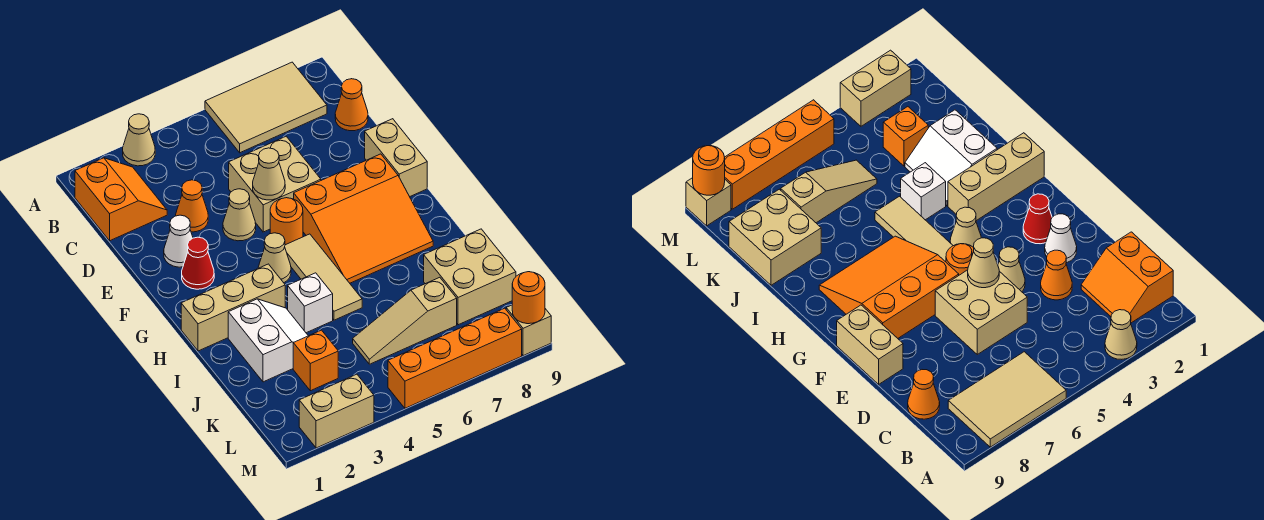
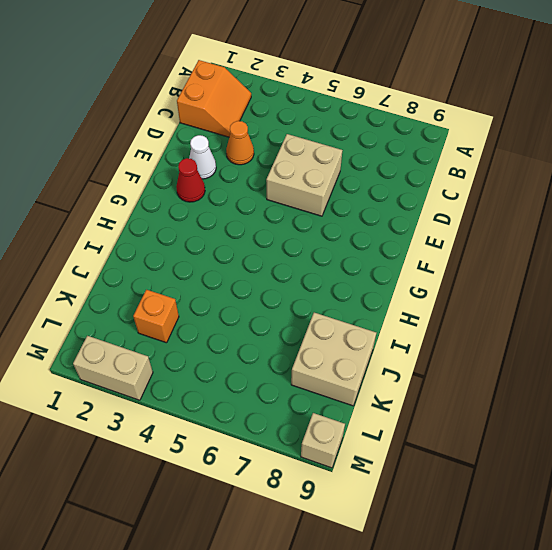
none -> tan 1x1 cone [123,114,155,166]
none -> tan 2x3 tile [205,62,327,153]
none -> orange 1x1 cone [335,79,368,131]

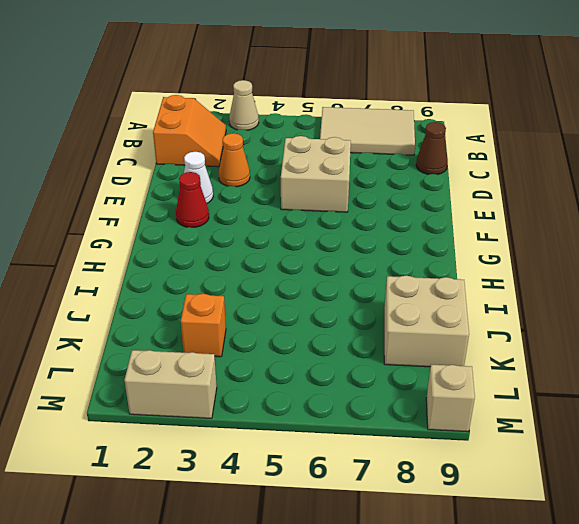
brown 1x1 cone [416,122,448,175] -> orange 1x1 cone [335,79,368,131]
none -> tan 1x1 cone [223,189,256,241]
none -> tan 1x2 brick [365,119,427,197]
none -> orange 1x1 round brick [270,198,303,245]

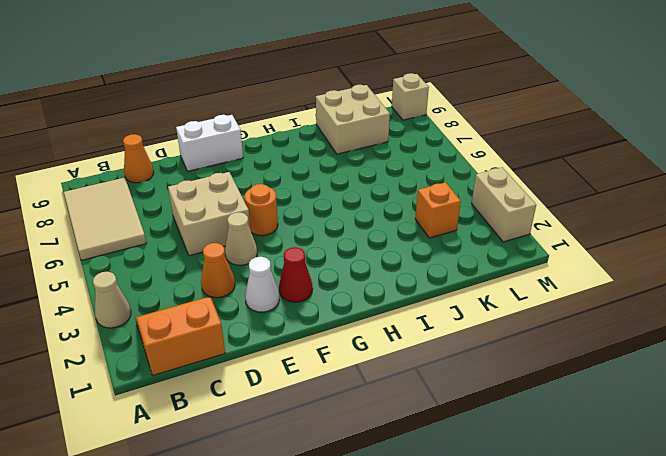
white 1x2 brick [176,115,243,171] -> tan 1x2 brick [365,119,427,197]
none -> orange 3x3 slope [294,154,433,283]
none -> tan 1x1 cone [258,233,291,283]
none -> tan 1x3 tile [285,234,362,320]

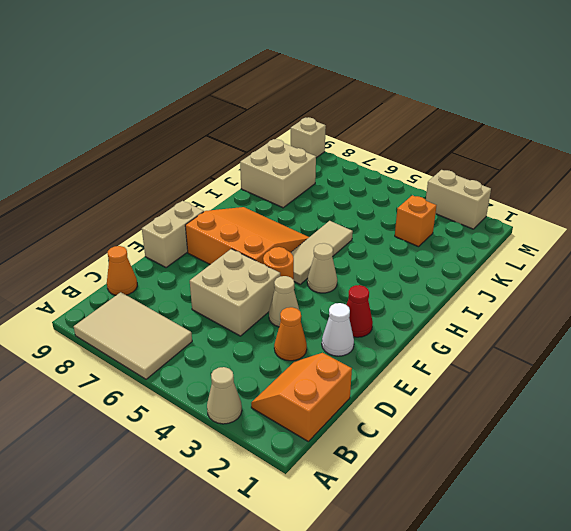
none -> tan 1x3 brick [181,264,285,351]
none -> white 2x2 slope [228,299,308,382]
none -> white 1x1 brick [288,273,333,333]

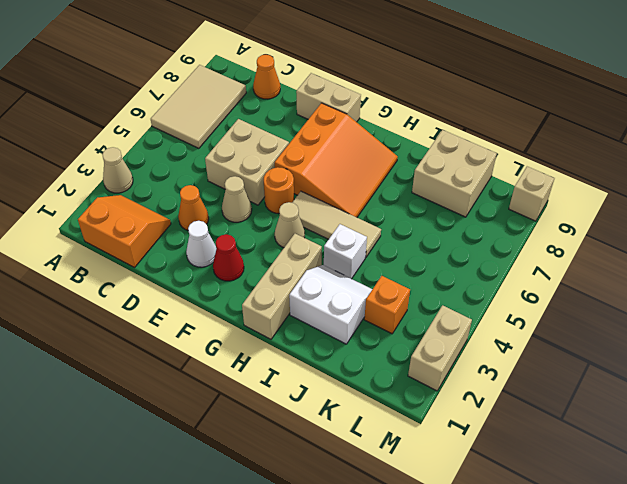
none -> tan 1x3 slope [353,277,457,364]
none -> orange 1x4 brick [388,308,522,408]
none -> tan 1x1 cone [253,148,285,200]

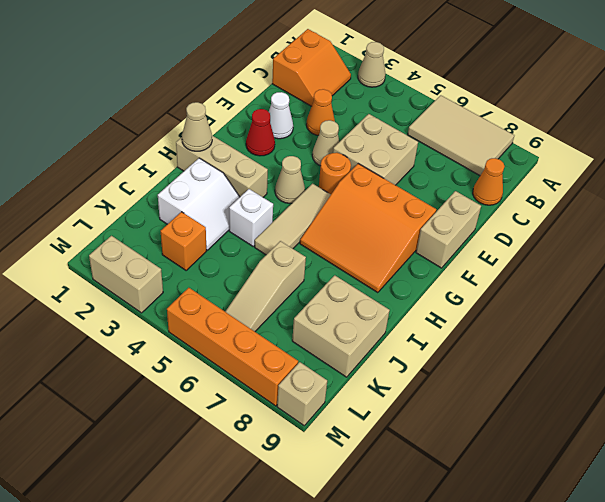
tan 1x1 cone [182,102,212,151] -> tan 1x1 cone moved to [253,148,285,200]
tan 1x3 slope [225,241,306,332] -> tan 1x3 slope turned to [353,277,457,364]
none -> orange 1x1 round brick [512,272,545,324]

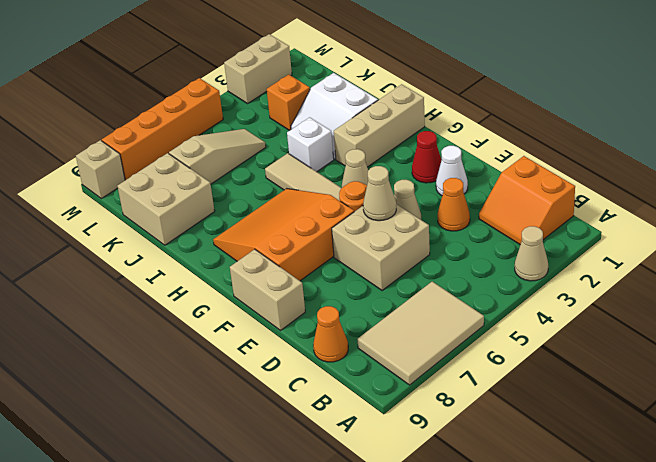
none -> orange 1x1 round brick [512,272,545,324]

